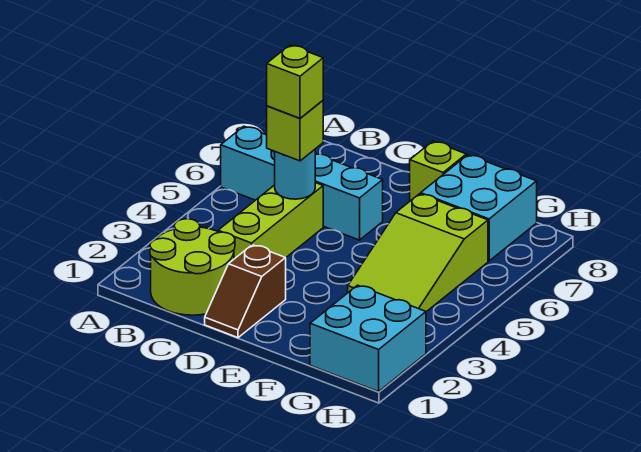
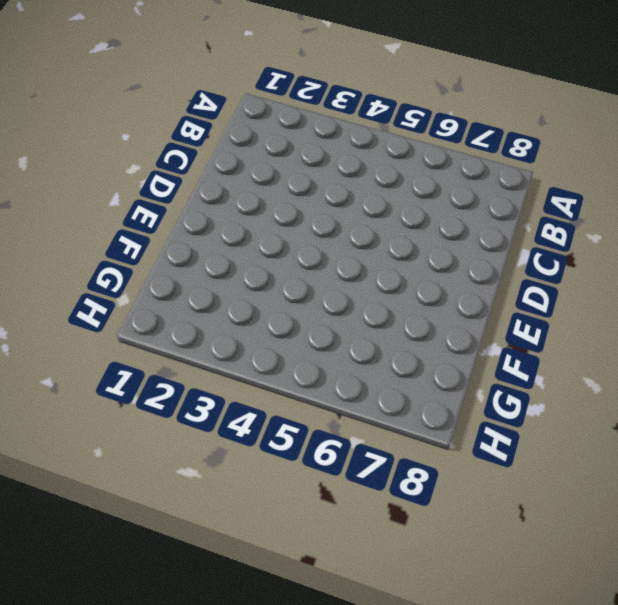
none -> cyan 1x4 brick [221,126,383,240]
none -> lime 2x2 round brick [150,219,235,315]

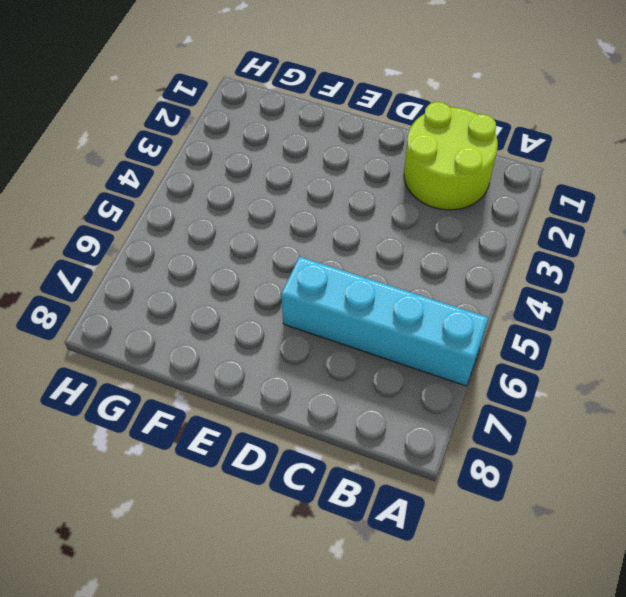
none -> lime 1x3 brick [218,183,323,259]
none -> brown 1x2 slope [205,245,286,338]

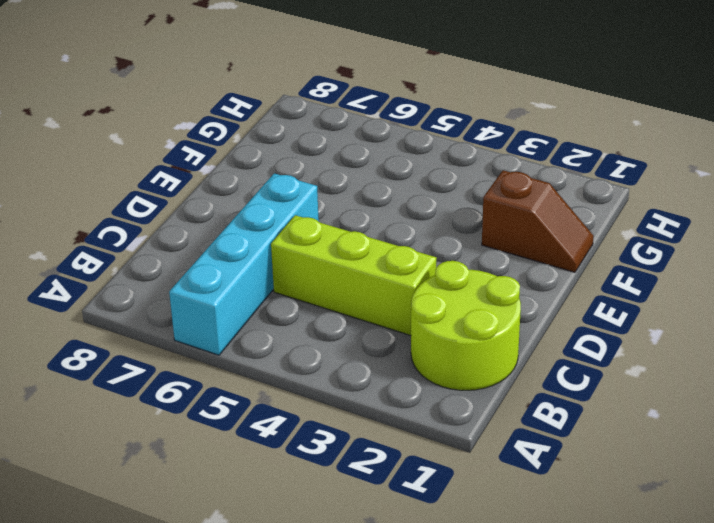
brown 1x2 slope [482,170,594,272] -> brown 1x2 slope moved to [205,245,286,338]
none -> lime 1x1 brick [410,141,466,201]
none -> lime 2x3 slope [348,194,488,312]

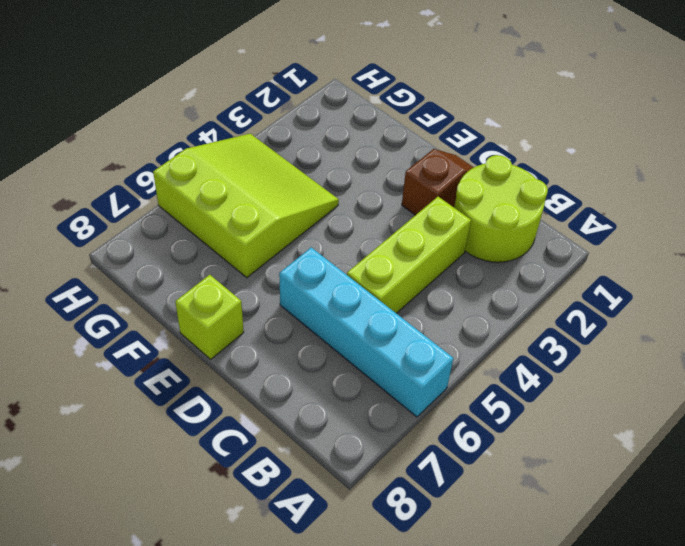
lime 3x3 slope [153,134,339,278] -> lime 2x3 slope [348,194,488,312]
none -> cyan 2x2 brick [421,155,537,261]
none -> cyan 2x2 brick [310,285,426,392]

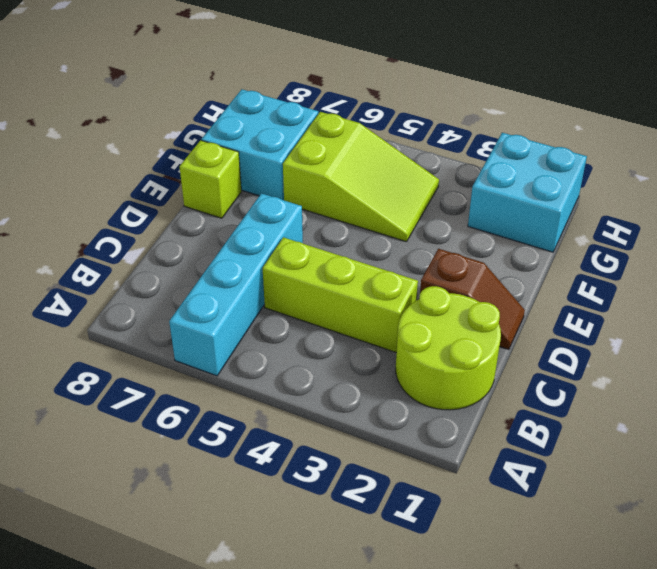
none -> cyan 1x1 round brick [275,150,315,199]
none -> lime 1x1 brick [267,101,323,161]

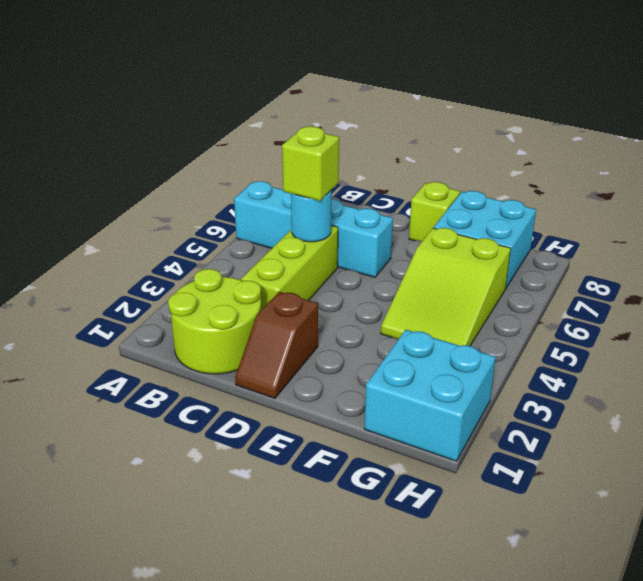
none -> lime 1x1 brick [267,45,323,118]

